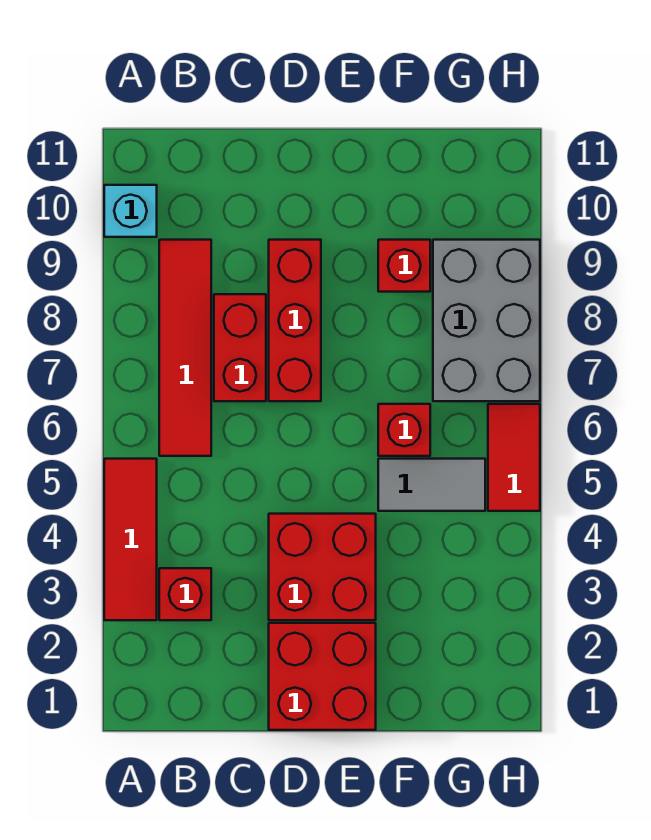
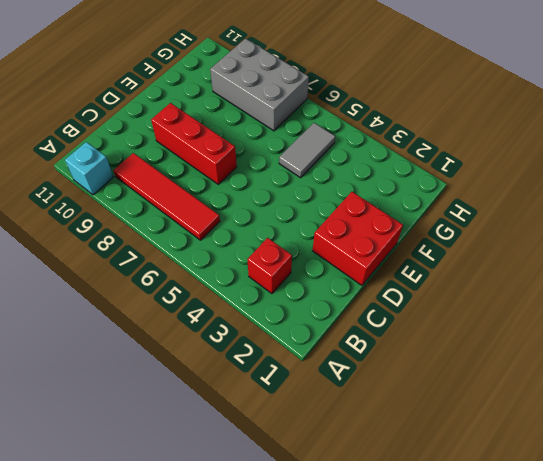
none -> red 1x3 tile [104,459,157,620]
none -> red 1x2 brick [214,294,266,401]
none -> red 2x2 brick [269,514,376,620]

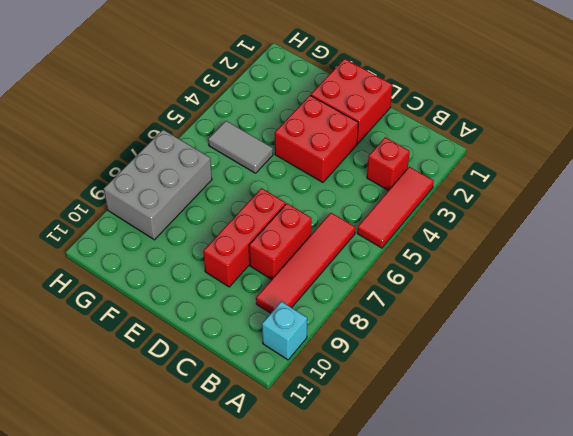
none -> red 1x1 brick [378,404,430,456]
none -> red 1x1 brick [378,240,430,292]
none -> red 1x2 tile [488,404,540,511]

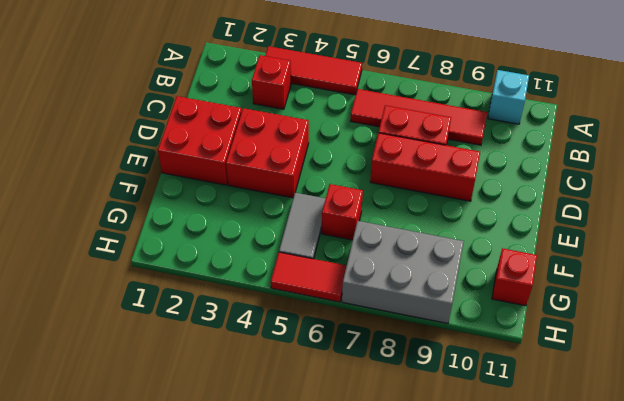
red 1x1 brick [492,248,537,306] -> red 1x1 brick moved to [378,240,430,292]

